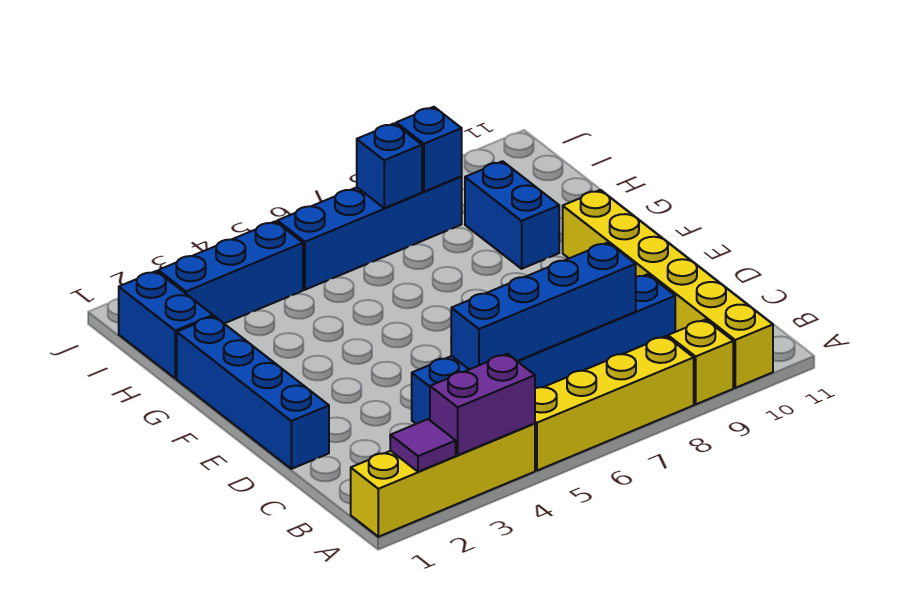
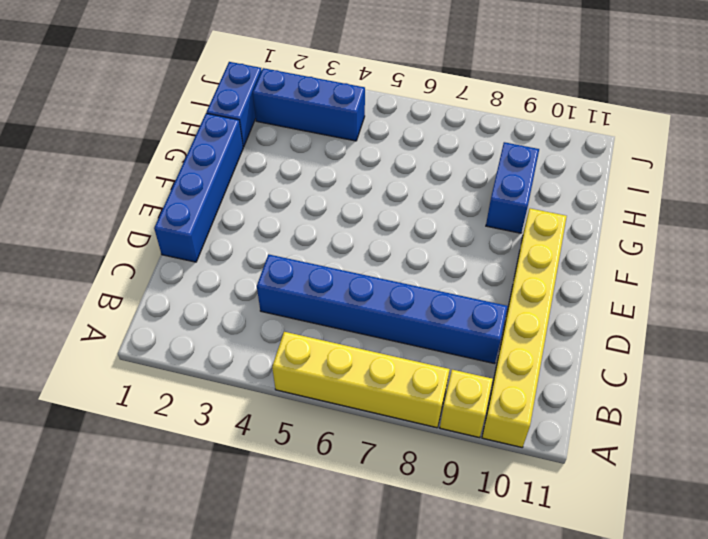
none -> yellow 1x4 brick [351,423,535,537]
none -> blue 1x4 brick [277,177,462,290]
none -> purple 1x1 tile [390,419,456,472]

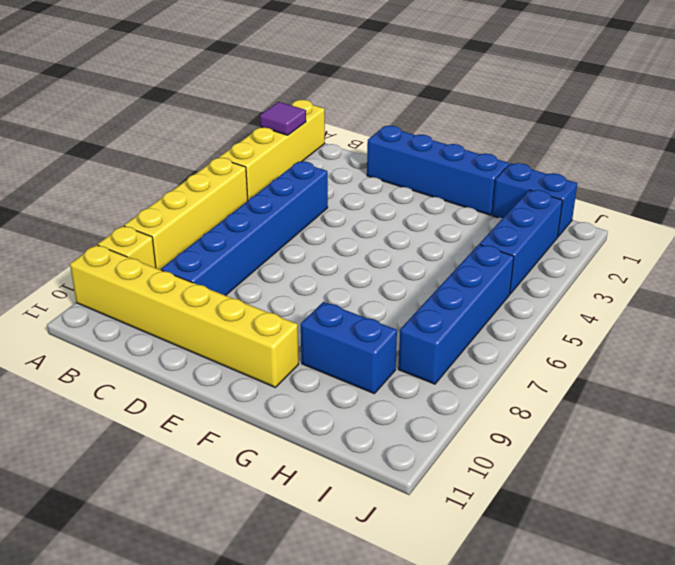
none -> purple 1x2 brick [430,354,535,455]
none -> blue 1x4 brick [451,243,636,369]
none -> blue 1x1 brick [357,123,422,208]

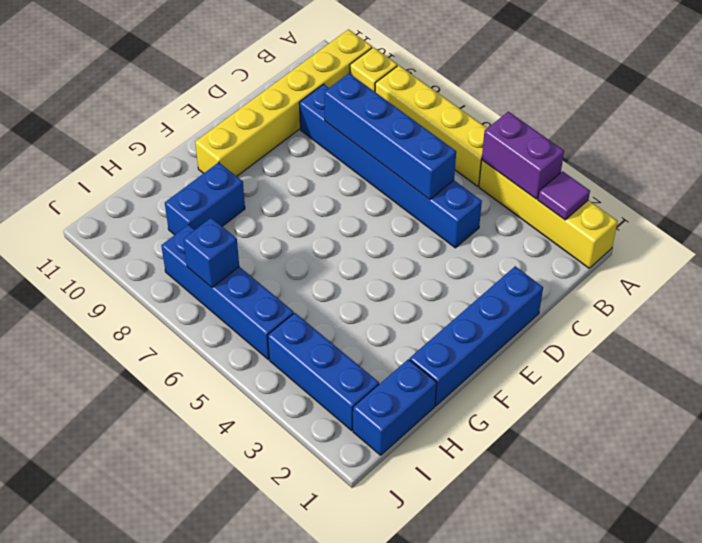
none -> blue 1x1 brick [396,107,462,192]

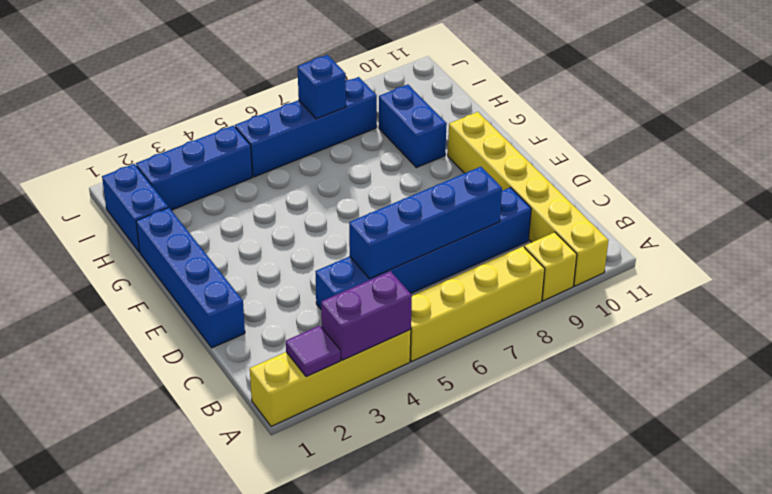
none -> blue 1x1 brick [396,107,462,192]

